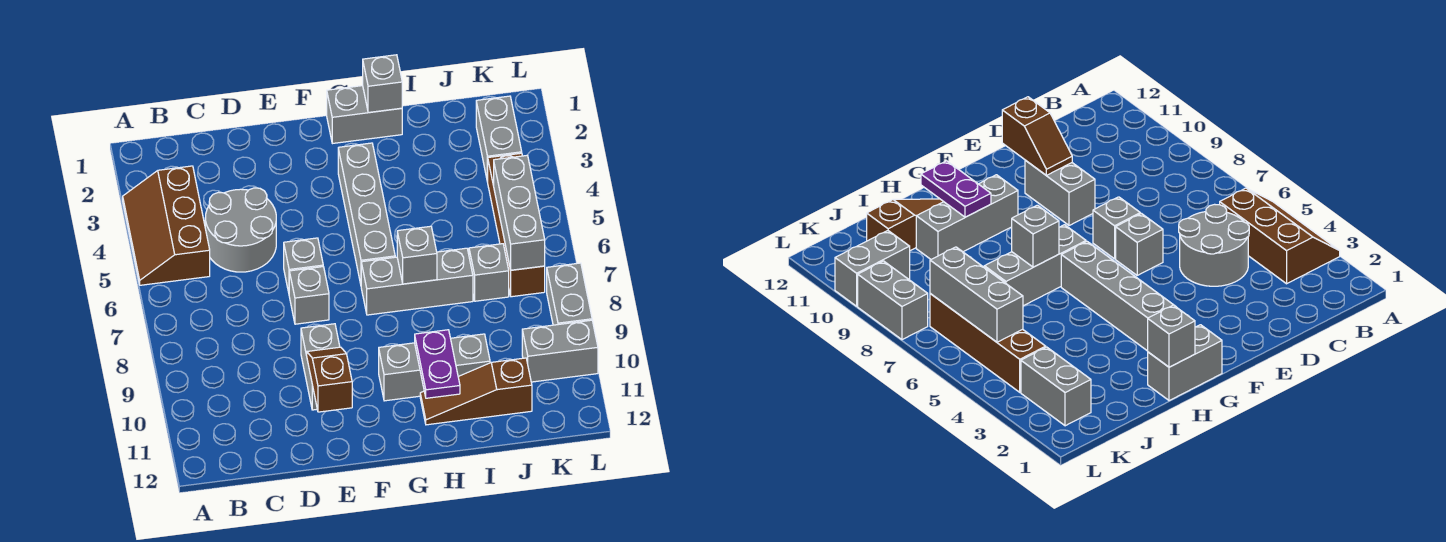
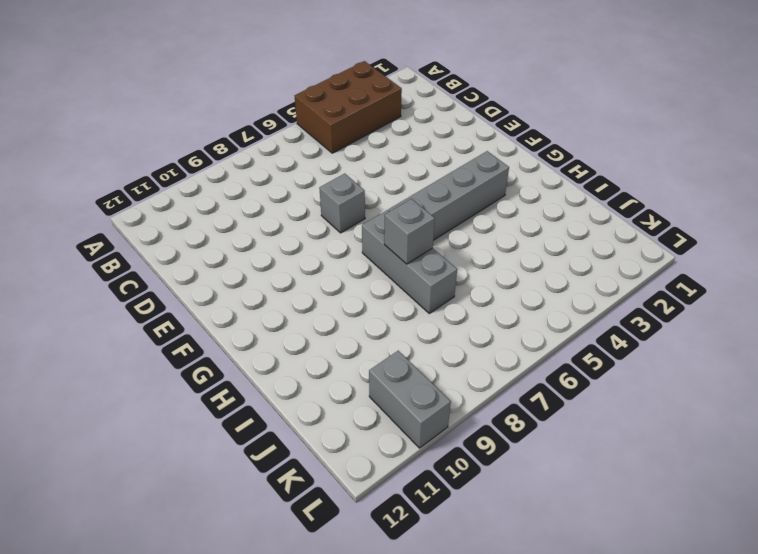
brown 2x3 brick [295,61,402,153] -> brown 2x3 slope [123,166,210,285]
none -> grey 2x2 round brick [205,188,276,272]
none -> grey 1x1 brick [284,238,323,292]
none -> grey 1x2 brick [301,324,340,410]

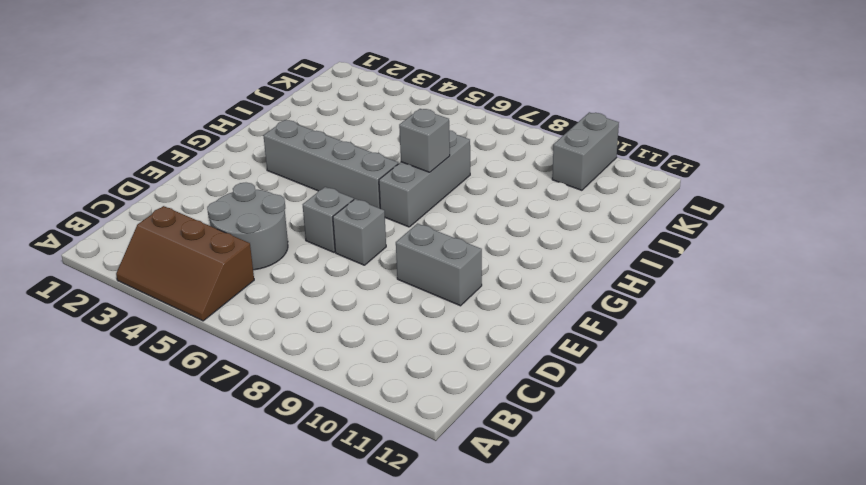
none -> grey 1x2 brick [327,86,402,144]
none -> grey 1x3 brick [379,334,490,401]
none -> brown 1x3 slope [420,358,532,425]

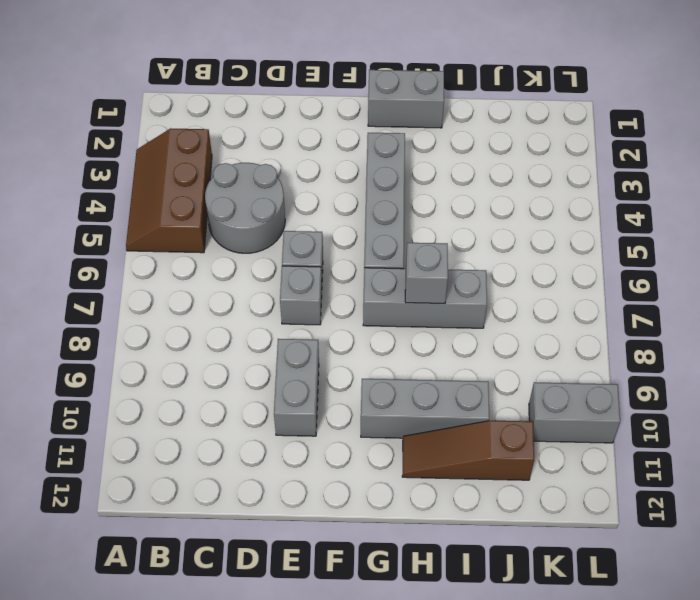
none -> grey 1x1 brick [469,244,509,301]
none -> grey 1x2 brick [476,96,522,182]
none -> brown 1x4 brick [488,153,545,297]

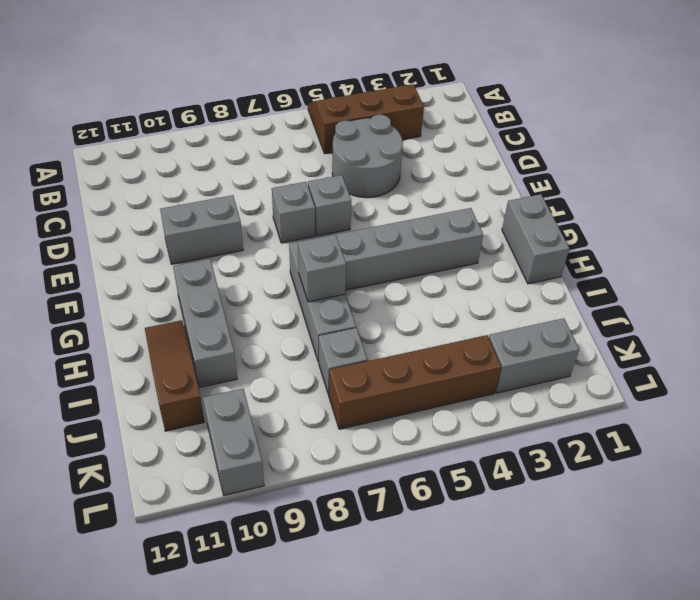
none -> grey 1x2 brick [547,263,592,325]
none -> brown 1x2 slope [307,347,352,412]
none -> grey 1x1 brick [363,55,402,113]

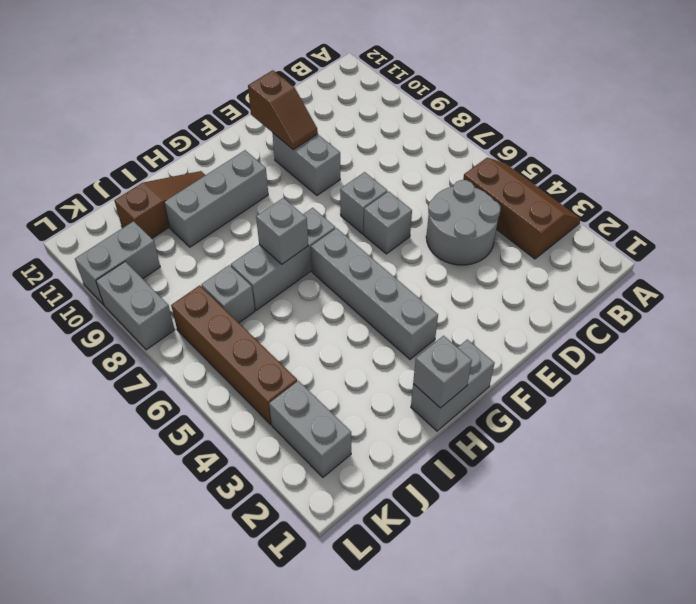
none -> purple 1x2 plate [415,330,460,398]
none -> grey 1x3 brick [494,155,545,270]

